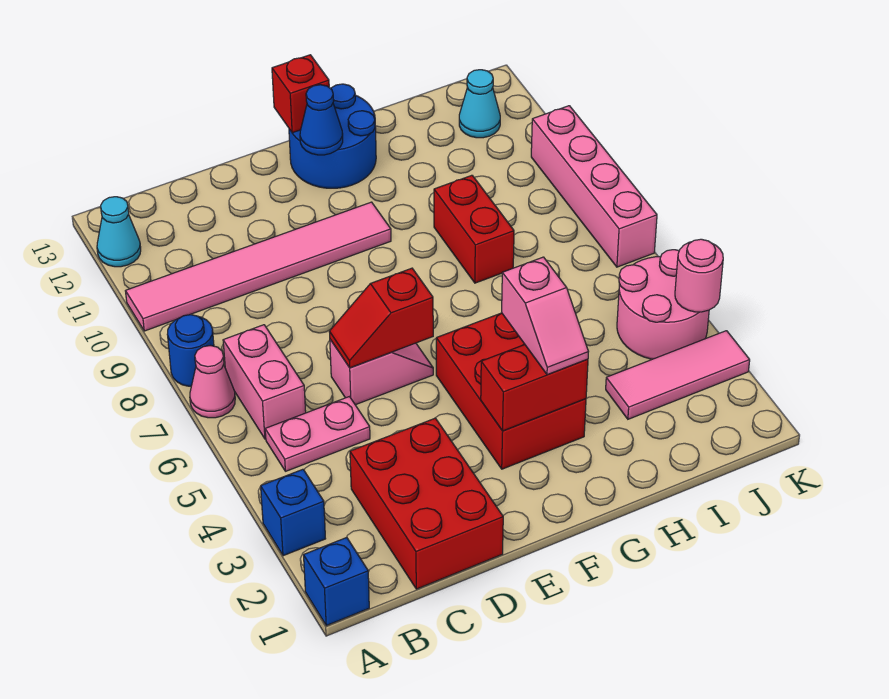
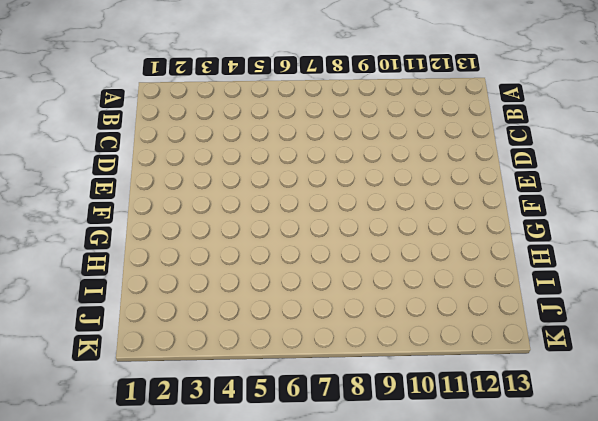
none -> blue 1x1 brick [304,538,369,626]
none -> blue 1x1 brick [261,469,326,556]
none -> pink 1x1 cone [190,346,235,418]

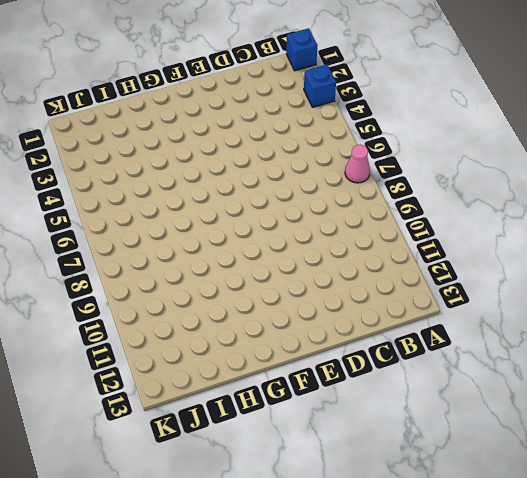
none -> blue 1x1 round brick [167,315,214,386]
none -> pink 1x6 tile [126,202,391,331]
none -> cyan 1x1 cone [97,197,141,267]

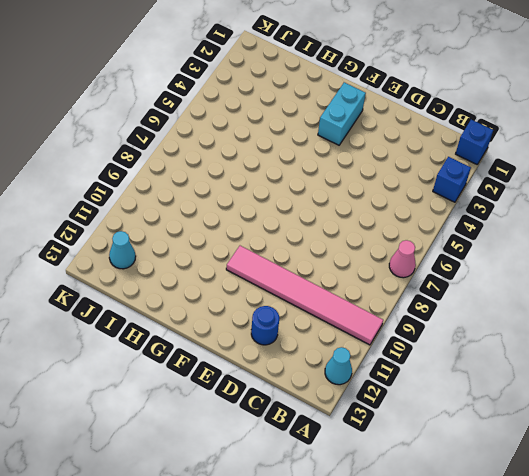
blue 1x1 round brick [251,306,279,345] -> blue 1x1 round brick moved to [167,315,214,386]
cyan 1x2 brick [318,82,366,145] -> red 2x3 brick [436,313,586,469]
none -> pink 1x2 plate [265,397,370,471]
none -> pink 1x2 brick [223,325,306,439]
none -> red 2x3 brick [350,418,503,589]

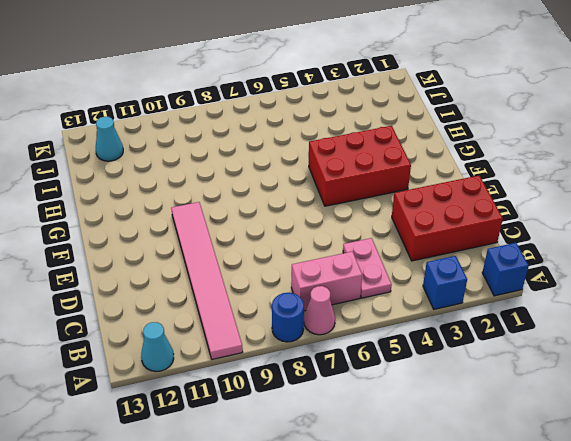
none -> pink 1x2 slope [330,340,433,405]
none -> blue 2x2 round brick [289,84,376,188]
none -> red 1x2 brick [434,175,514,283]

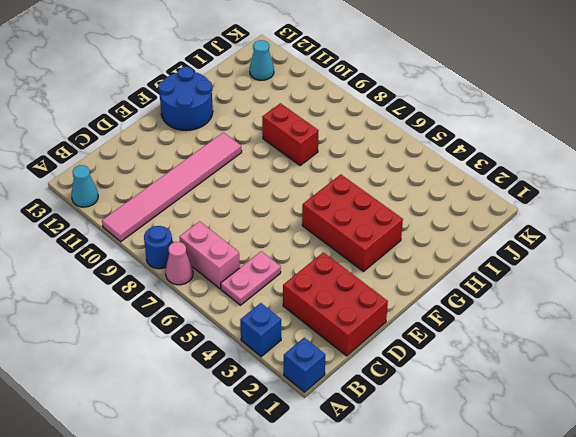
none -> pink 1x2 slope [330,340,433,405]
none -> pink 1x3 tile [606,331,750,419]
none -> pink 2x2 round brick [617,250,709,359]

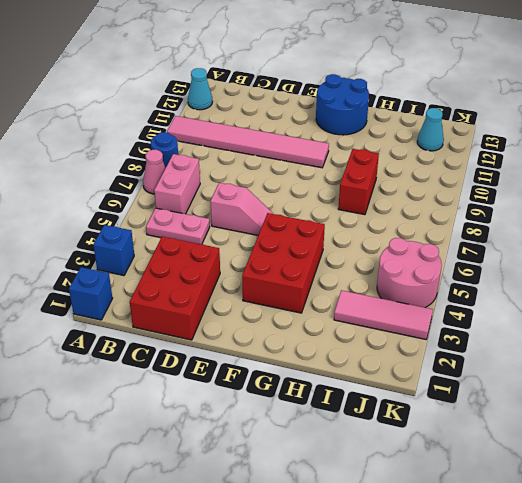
none -> pink 1x4 brick [531,106,657,267]
none -> red 1x2 slope [329,268,433,368]
none -> red 1x2 brick [481,345,588,431]

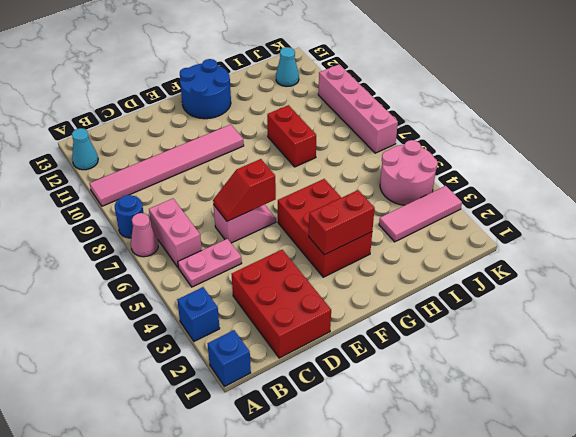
none -> blue 1x1 cone [300,85,343,155]
none -> red 1x1 brick [272,55,329,133]
none -> pink 1x1 round brick [675,239,723,312]

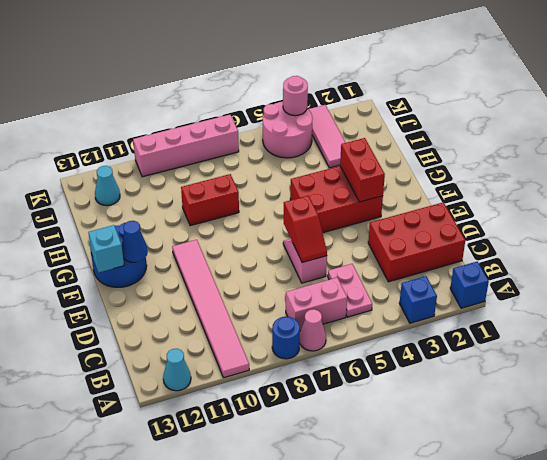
cyan 1x1 brick [88,225,124,272] -> red 1x1 brick [272,55,329,133]
none -> pink 1x2 slope [502,257,588,375]

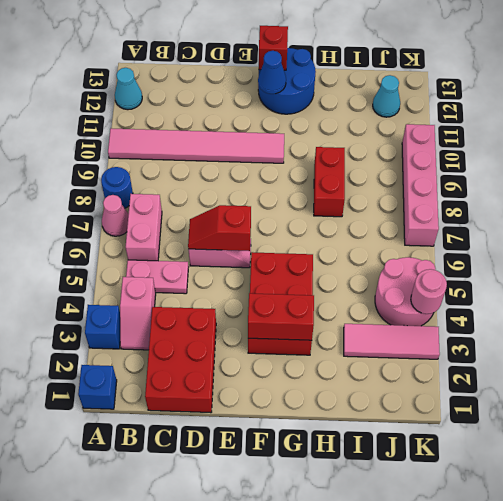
pink 1x2 slope [120,277,156,350] -> pink 1x2 slope moved to [502,257,588,375]

